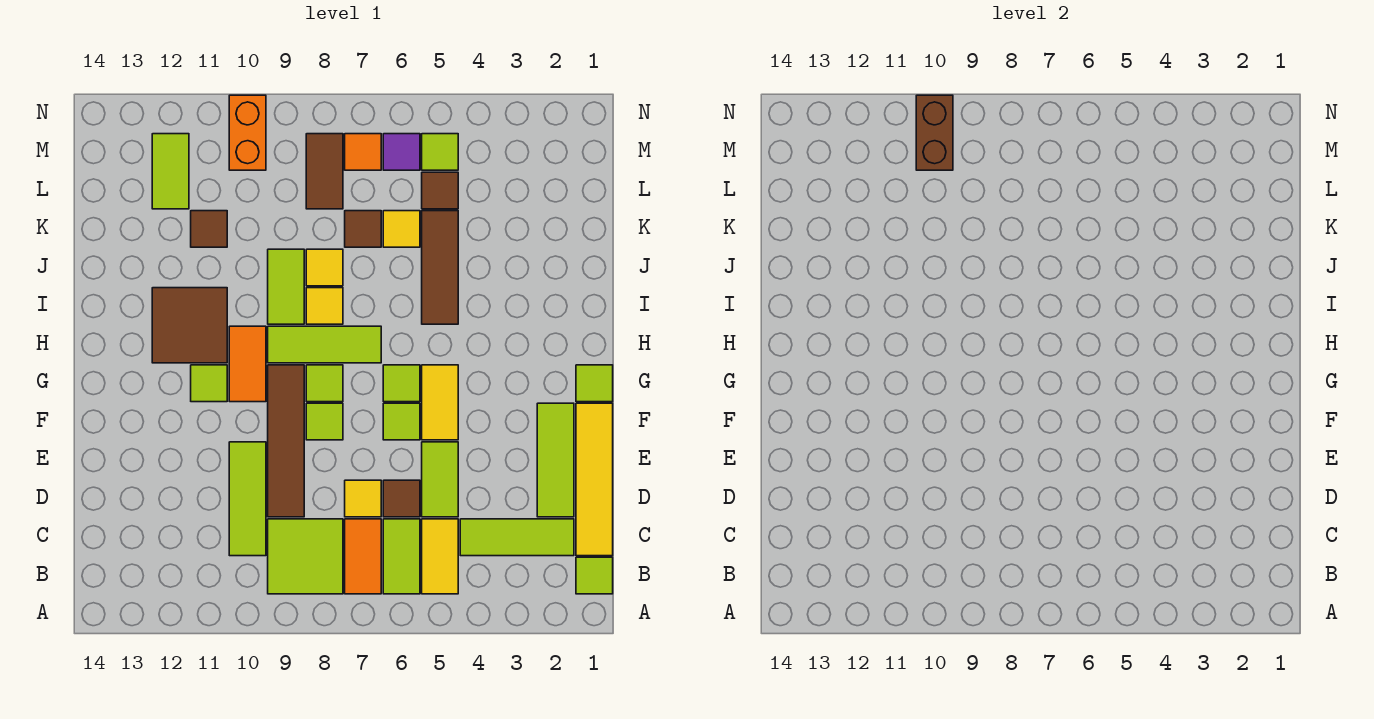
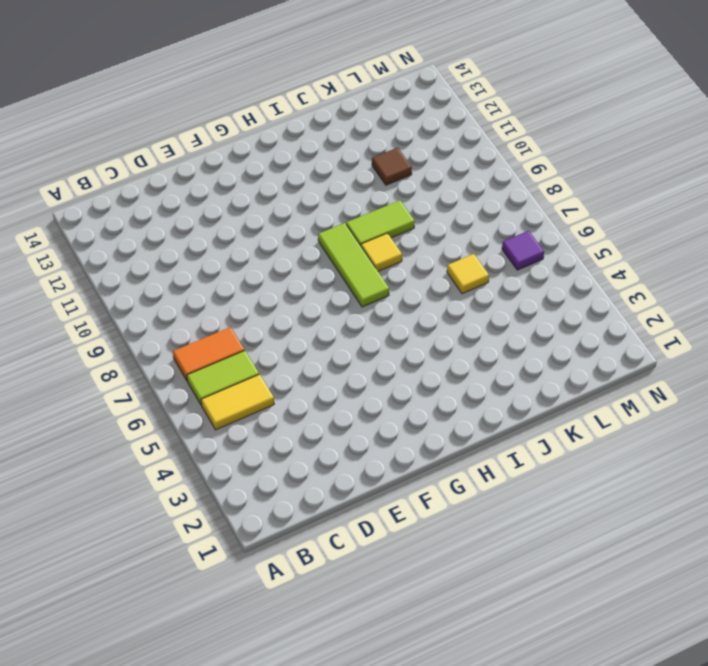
none -> lime 1x1 tile [576,557,613,594]
none -> lime 2x2 tile [268,519,343,594]
none -> yellow 1x4 tile [576,403,613,556]
none -> lime 1x3 tile [460,519,574,556]

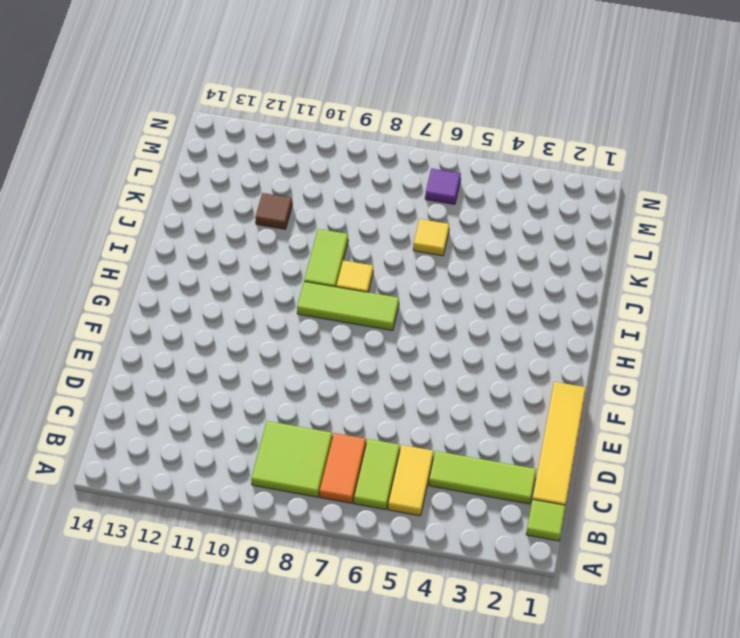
none -> lime 1x3 tile [229,442,266,556]
none -> lime 1x3 tile [537,403,574,517]
none -> lime 1x2 tile [422,442,458,517]
none -> brown 1x1 tile [383,480,420,517]

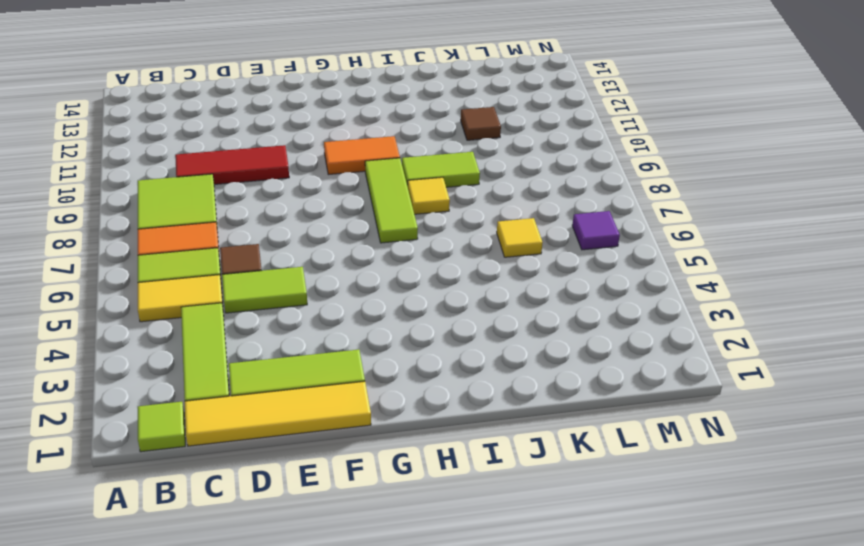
red 1x3 tile [175,145,289,184] -> lime 1x3 tile [229,442,266,556]
none -> yellow 1x1 tile [345,480,381,517]
none -> brown 1x4 tile [268,365,304,517]
none -> yellow 1x2 tile [422,365,458,440]
none -> lime 1x1 tile [383,403,420,440]

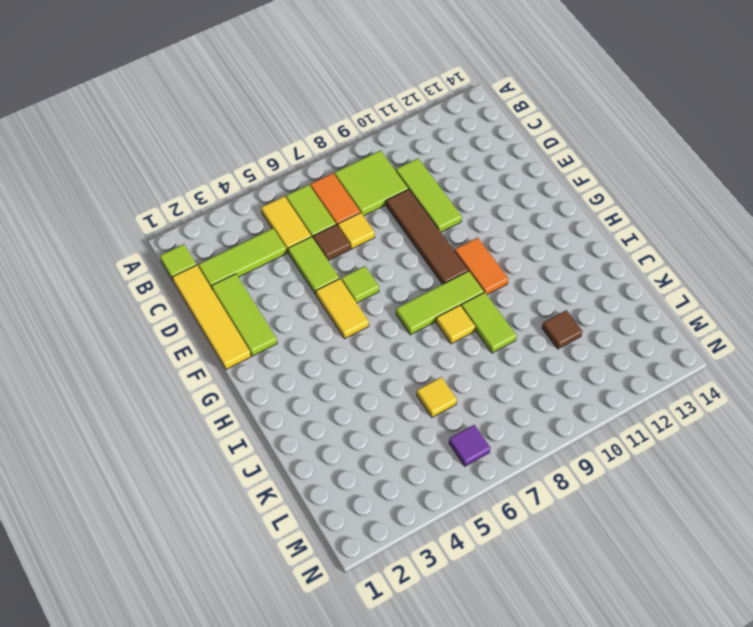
none -> lime 1x1 tile [306,403,343,440]
none -> lime 1x1 tile [576,365,613,402]
none -> lime 1x1 tile [383,365,420,402]
none -> lime 1x1 tile [306,365,343,402]

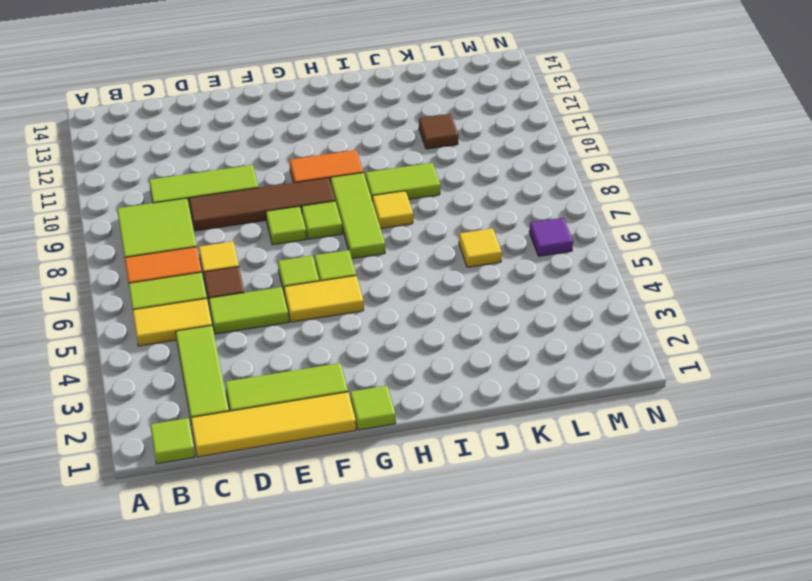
none -> lime 1x1 tile [191,365,227,402]
none -> brown 2x2 tile [152,288,227,363]
none -> brown 1x3 tile [422,211,458,324]
none -> yellow 1x1 tile [306,249,343,286]

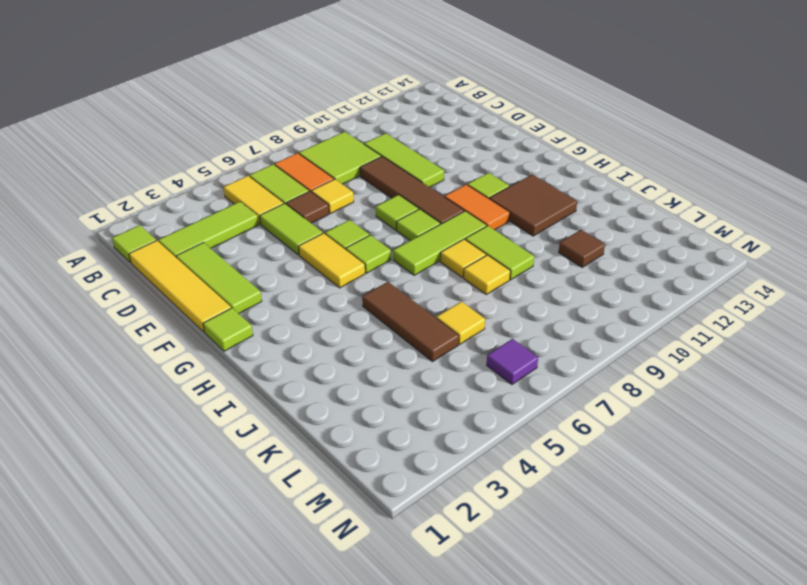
none -> brown 1x1 tile [345,211,381,247]
none -> brown 1x1 tile [422,172,458,209]
none -> brown 1x2 tile [306,134,343,209]
none -> lime 1x2 tile [152,134,189,209]

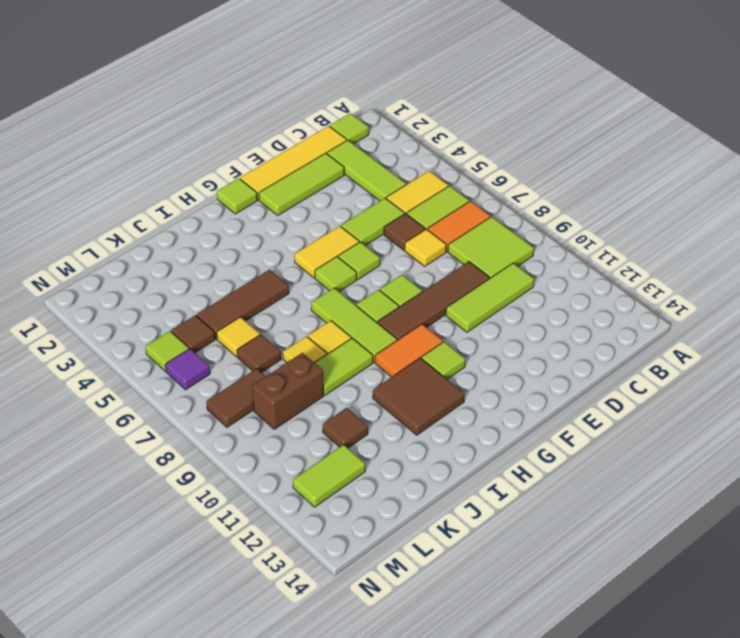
brown 1x2 brick [252,353,324,429] -> brown 1x2 brick moved to [916,95,953,170]
none -> orange 1x1 tile [345,134,381,170]
none -> orange 1x2 brick [229,95,266,170]

